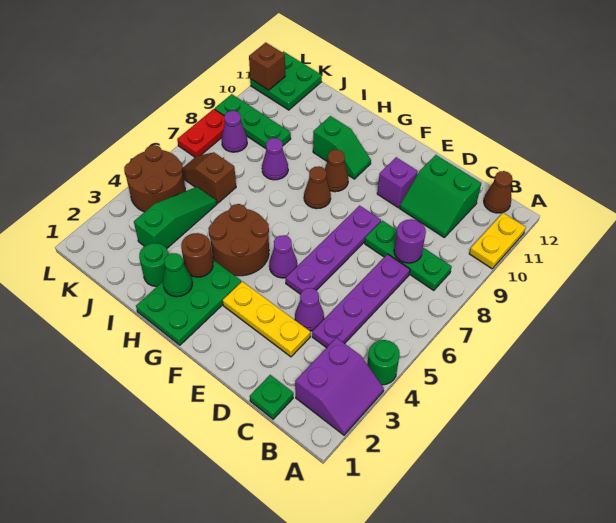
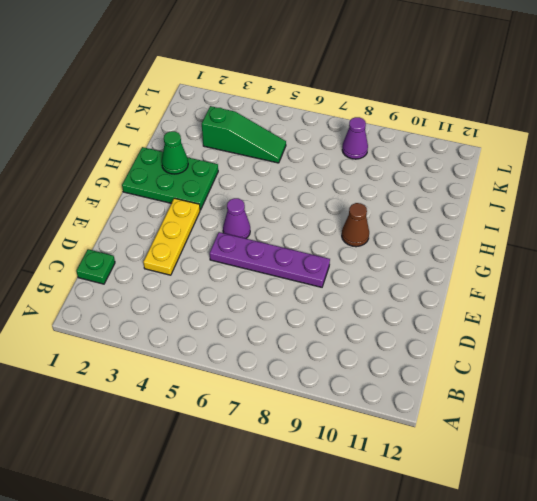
none -> purple 2x2 slope [295,338,384,435]
none -> green 1x1 round brick [367,340,400,385]
none -> yellow 1x2 plate [469,213,526,269]
none -> green 1x3 plate [365,221,452,291]

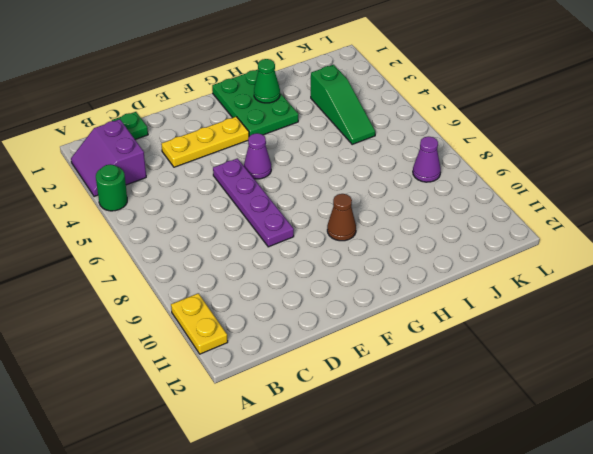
none -> green 1x3 plate [365,221,452,291]
none -> brown 1x1 cone [484,171,512,213]
none -> purple 1x4 plate [312,254,410,348]
none -> green 2x2 slope [400,155,481,237]

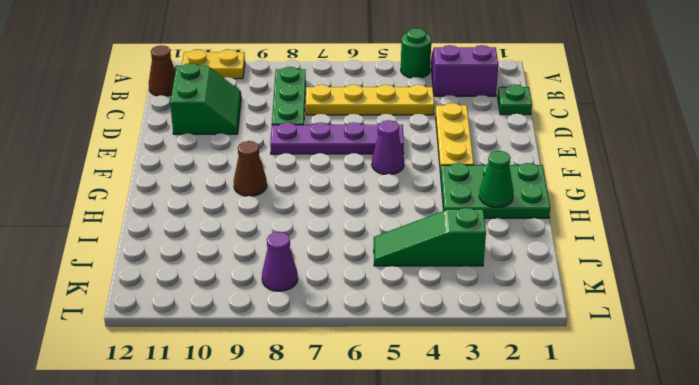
yellow 1x4 plate [306,85,434,115] -> purple 1x4 plate [312,254,410,348]
none -> purple 1x1 cone [295,288,324,331]
none -> purple 1x1 brick [377,157,418,208]
none -> brown 2x2 round brick [208,204,269,276]
none -> brown 1x1 cone [304,166,331,209]

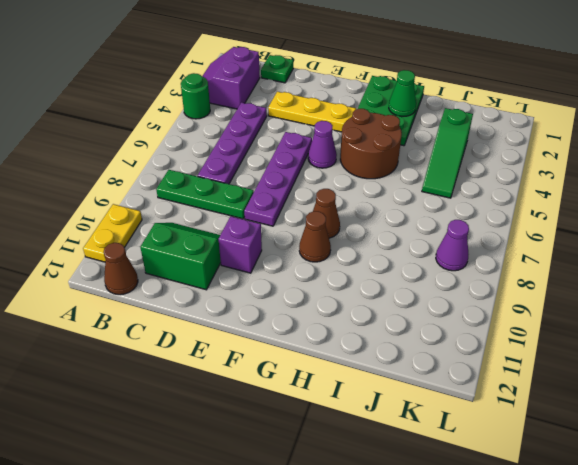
none -> purple 1x1 cone [295,288,324,331]
none -> green 1x2 slope [313,116,371,179]
none -> green 1x1 round brick [139,243,169,286]
none -> purple 1x1 cone [262,138,288,180]

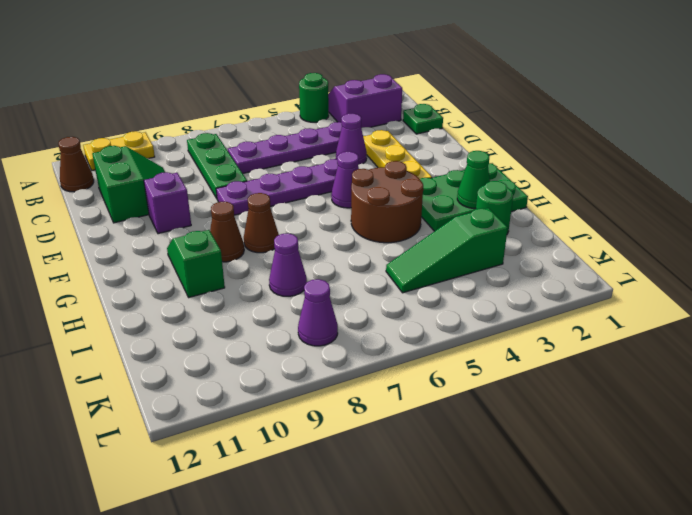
none -> brown 1x2 slope [183,152,236,203]
none -> green 1x3 plate [215,94,291,149]
none -> brown 2x2 round brick [124,145,185,212]
none -> green 2x2 plate [250,52,322,110]

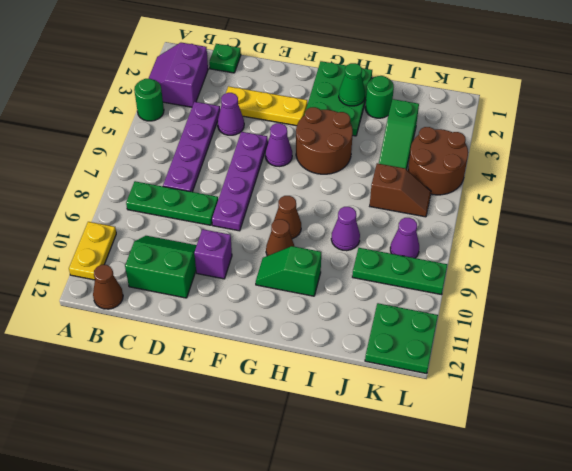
none -> red 1x2 plate [177,109,225,157]
none -> purple 1x1 round brick [394,219,426,263]
none -> brown 1x1 round brick [181,233,213,277]
none -> brown 1x1 brick [249,43,285,90]

